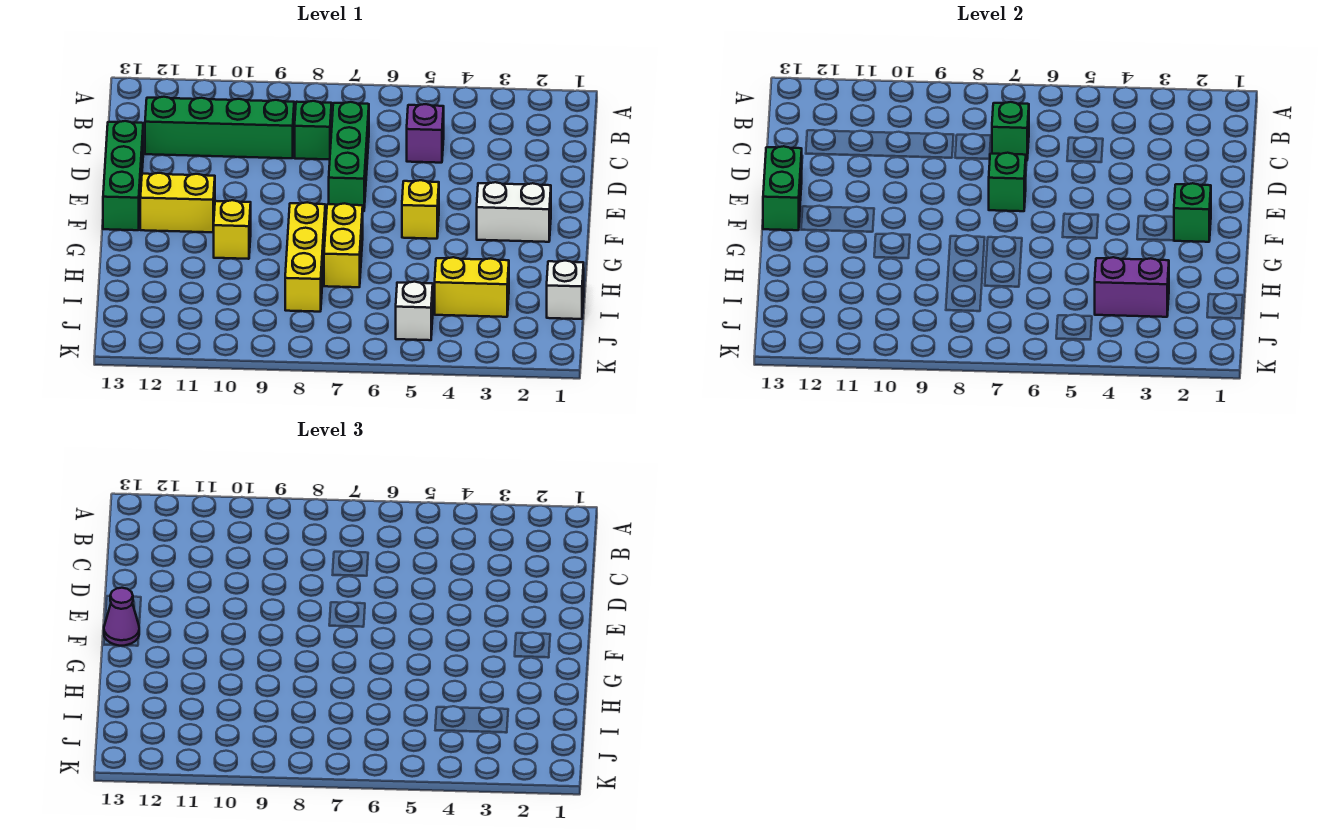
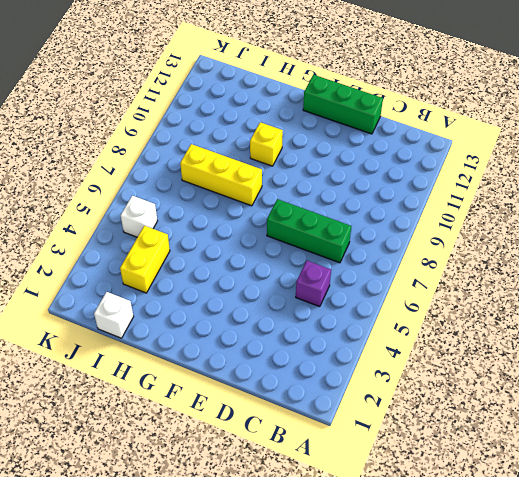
none -> green 1x1 brick [295,101,332,160]
none -> green 1x4 brick [145,97,294,158]
none -> white 1x2 brick [477,182,551,242]

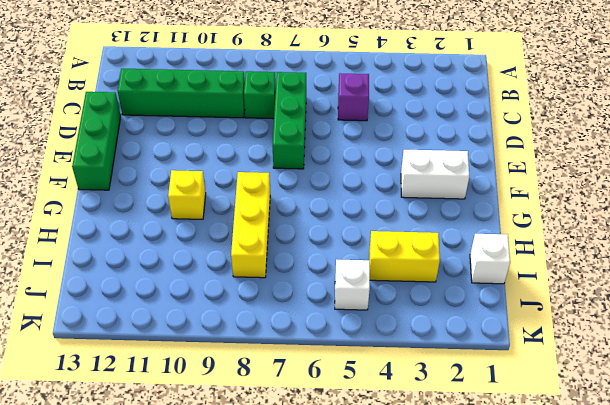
none -> yellow 1x1 brick [402,180,439,239]
none -> yellow 1x2 brick [140,173,215,232]
none -> yellow 1x2 brick [324,203,363,287]

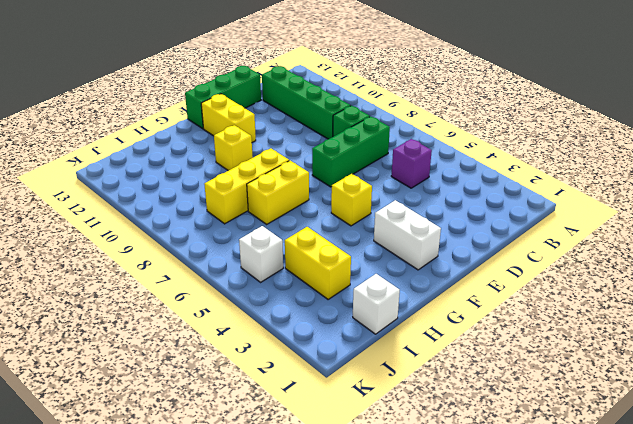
none -> green 1x1 brick [992,102,1029,160]
none -> green 1x1 brick [989,153,1026,211]
none -> green 1x2 brick [763,146,802,230]

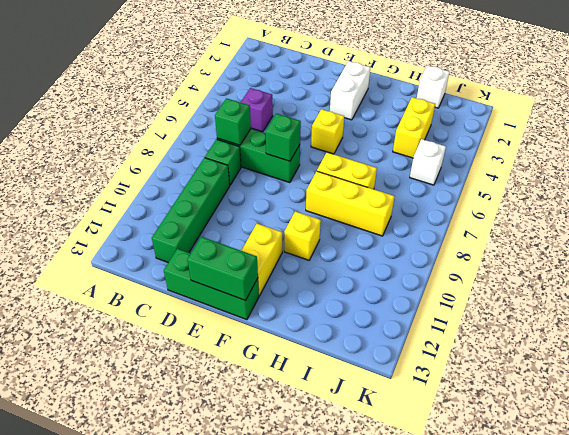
none -> green 1x1 brick [1174,183,1211,242]
none -> purple 1x2 brick [1095,257,1169,317]
none -> purple 1x1 cone [104,588,139,646]

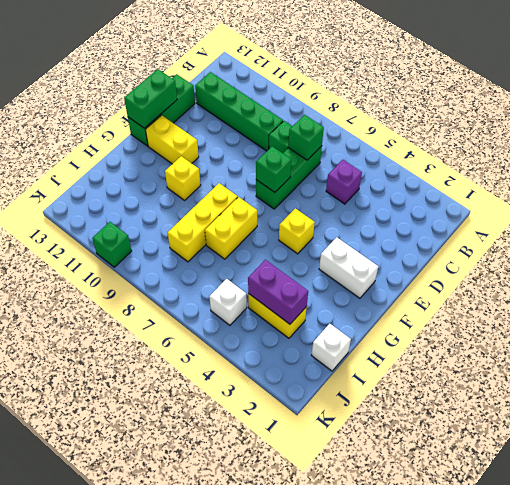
green 1x1 brick [92,222,132,267] -> green 1x1 brick moved to [1174,183,1211,242]
none -> purple 1x1 cone [104,588,139,646]

